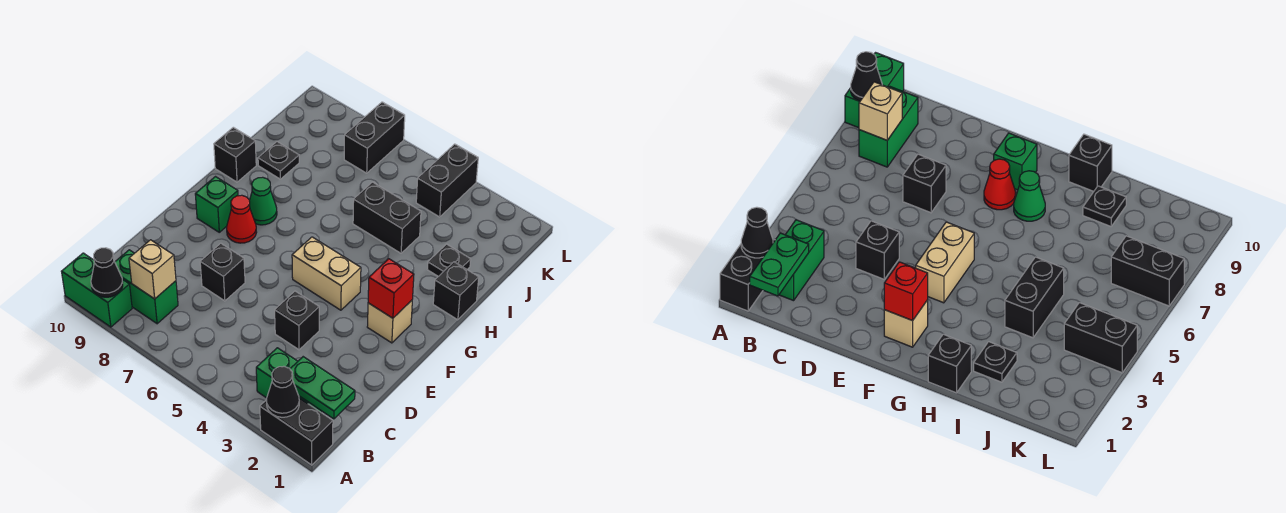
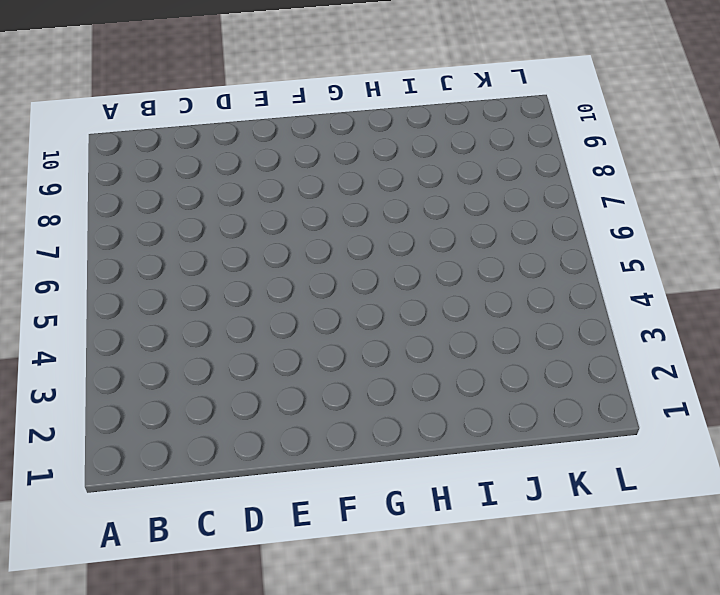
none -> black 1x2 brick [260,398,333,465]
none -> green 1x2 brick [62,253,132,327]
none -> green 1x2 brick [256,348,322,412]

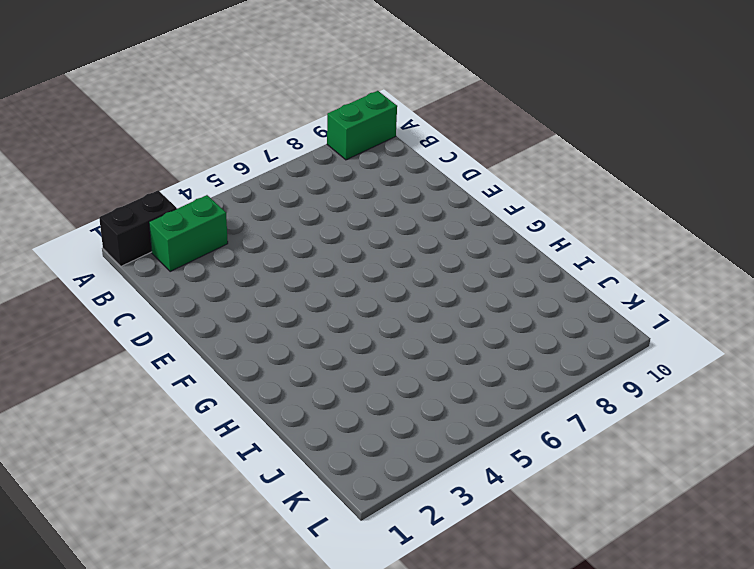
none -> green 1x2 brick [115,250,178,324]
none -> black 1x1 brick [275,291,319,350]
none -> black 1x1 brick [200,243,245,301]

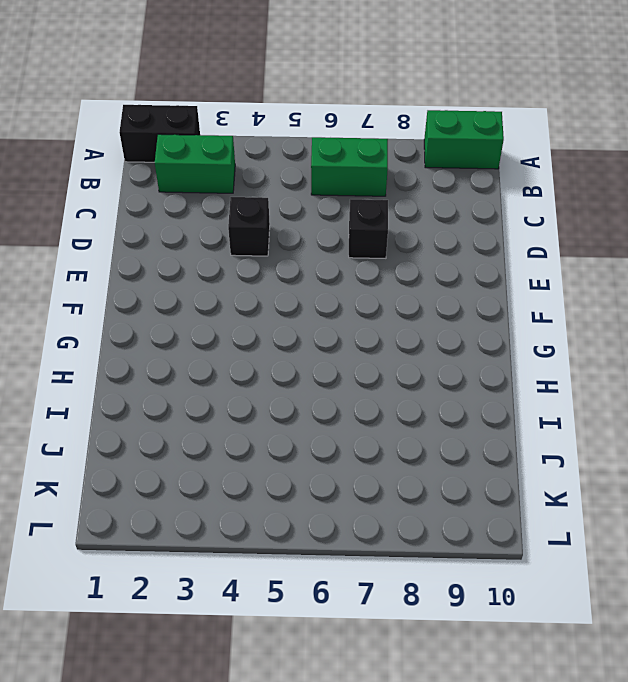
green 1x2 brick [311,137,388,196] -> green 1x2 brick moved to [115,250,178,324]
none -> tan 1x1 brick [367,300,412,343]
none -> tan 1x2 brick [292,237,361,310]
none -> red 1x1 cone [227,195,257,243]

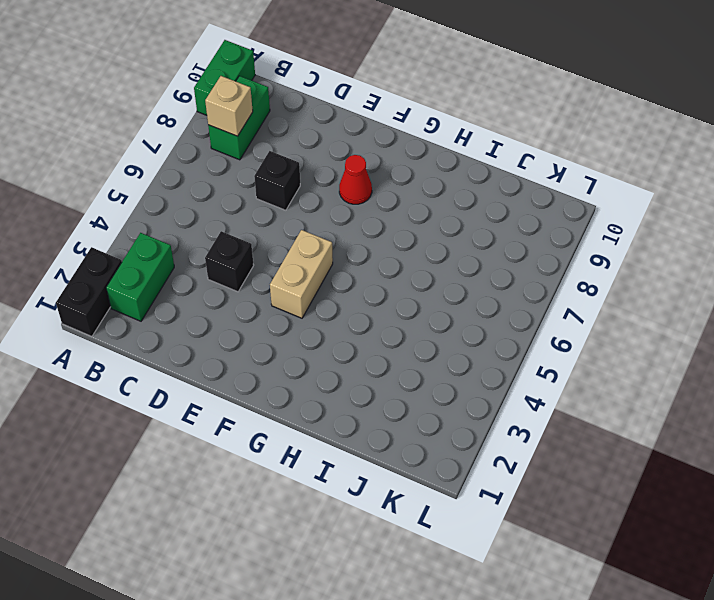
none -> tan 1x1 brick [367,300,412,343]
none -> green 1x1 brick [195,177,238,232]
none -> green 1x1 cone [249,177,277,225]

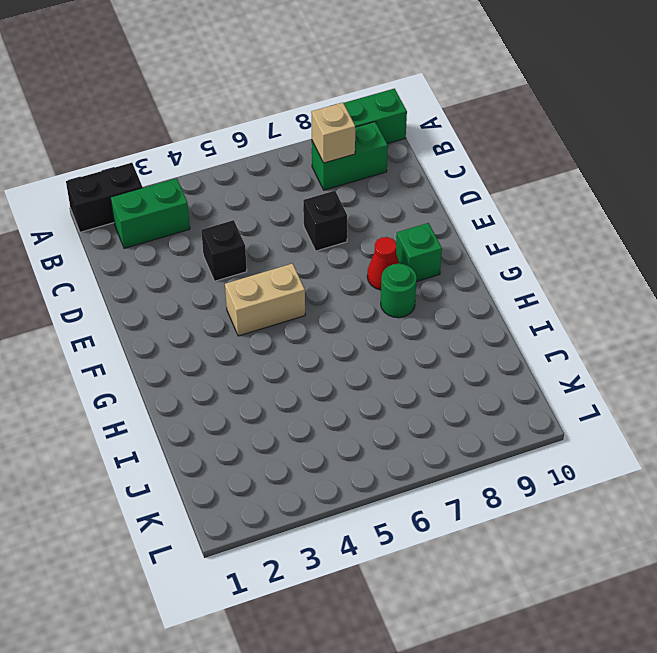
green 1x1 round brick [381,264,417,318] -> green 1x1 cone [249,177,277,225]
none -> tan 1x1 brick [367,300,412,343]
none -> black 1x1 brick [433,262,479,320]
none -> black 1x1 brick [214,127,256,182]

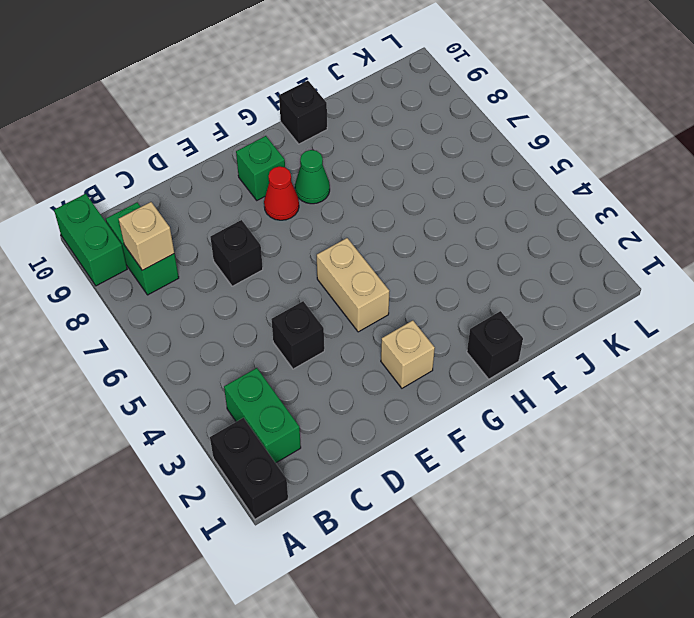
none -> black 1x1 plate [427,244,471,277]
none -> black 1x2 brick [353,182,421,253]
none -> black 1x1 plate [258,142,299,179]

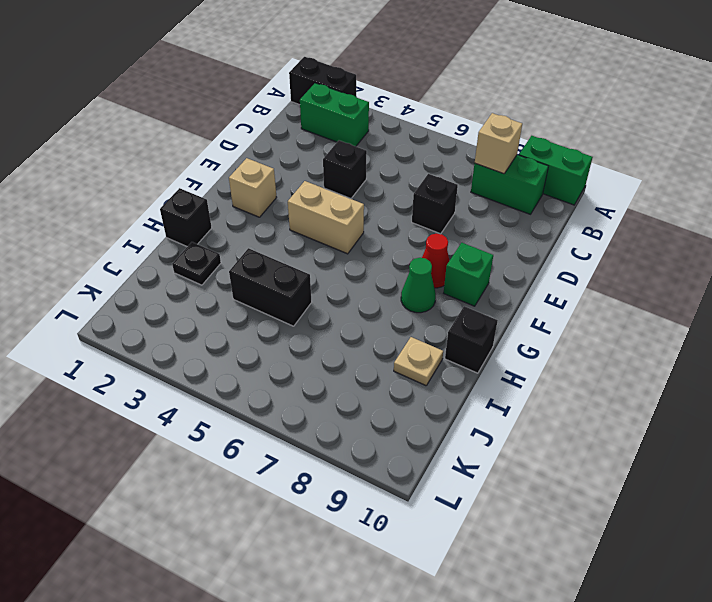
tan 1x1 plate [394,337,443,386] -> black 1x1 plate [258,142,299,179]
none -> black 1x2 brick [416,144,478,217]
none -> black 1x2 brick [344,102,405,173]
none -> black 1x1 cone [266,366,299,417]

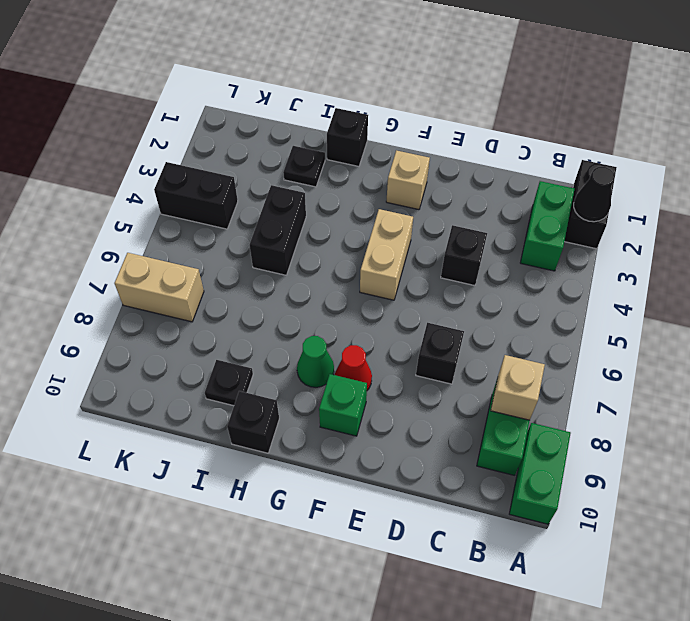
tan 1x2 brick [115,253,204,322] -> black 1x2 brick [344,102,405,173]
none -> black 1x1 cone [91,248,123,297]
none -> green 1x2 plate [290,357,355,419]
none -> red 1x1 brick [368,259,414,318]

